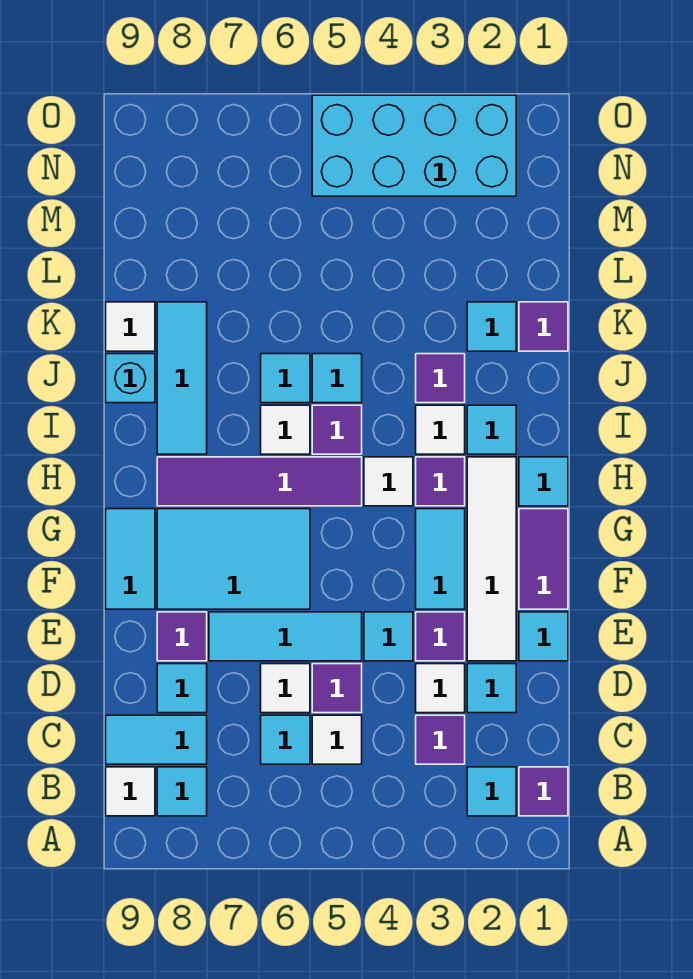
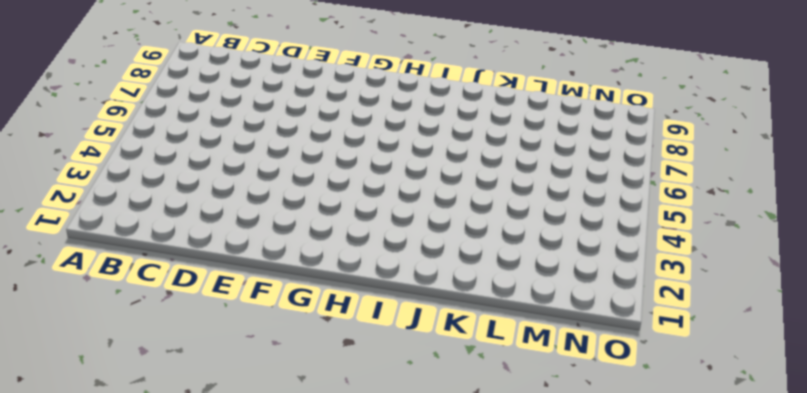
none -> purple 1x1 tile [519,767,568,816]
none -> cyan 1x1 tile [467,767,516,816]
none -> cyan 1x1 tile [157,767,207,816]
none -> white 1x1 tile [106,767,155,816]

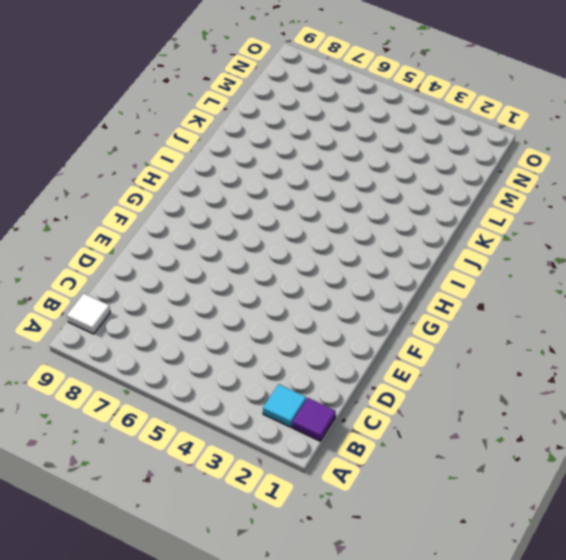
none -> cyan 1x1 tile [157,767,207,816]
none -> purple 1x1 tile [416,715,465,764]
none -> white 1x1 tile [312,715,362,764]
none -> cyan 1x1 tile [261,715,310,764]

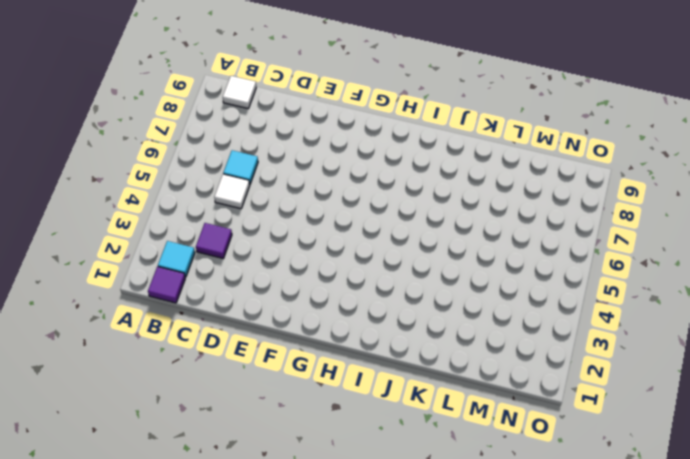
none -> cyan 1x1 tile [157,767,207,816]
none -> cyan 1x2 tile [106,715,207,764]
none -> cyan 1x1 tile [467,664,516,713]
none -> white 1x1 tile [416,664,465,713]

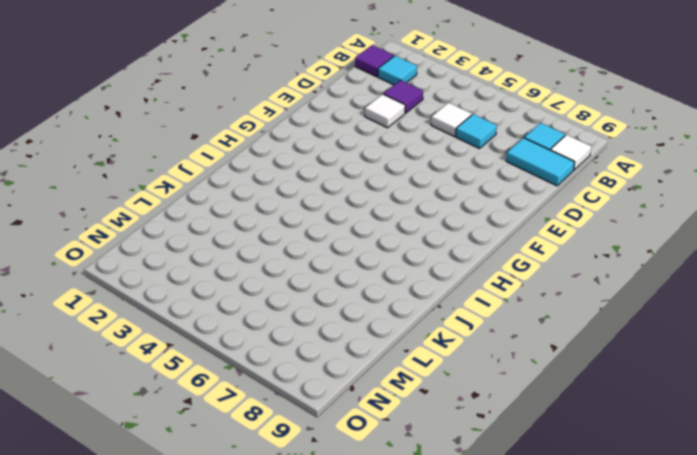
none -> cyan 1x1 tile [467,664,516,713]
none -> purple 1x1 tile [312,664,362,713]
none -> white 1x1 tile [261,664,310,713]
none -> cyan 1x1 tile [157,664,207,713]

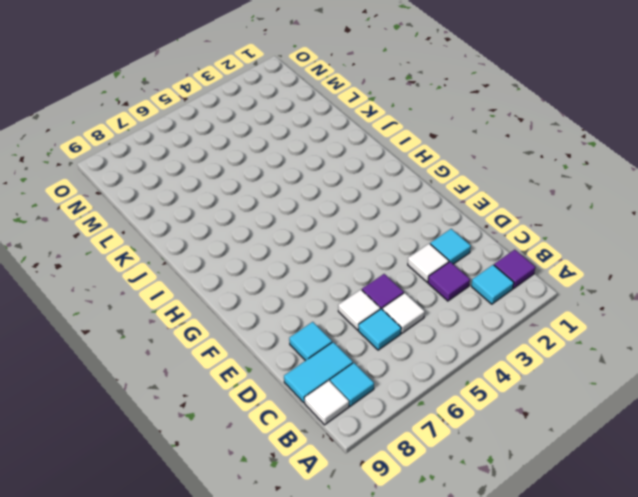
none -> cyan 1x1 tile [519,612,568,661]
none -> white 1x4 tile [467,457,516,661]
none -> purple 1x1 tile [416,612,465,661]
none -> cyan 1x1 tile [364,612,413,661]

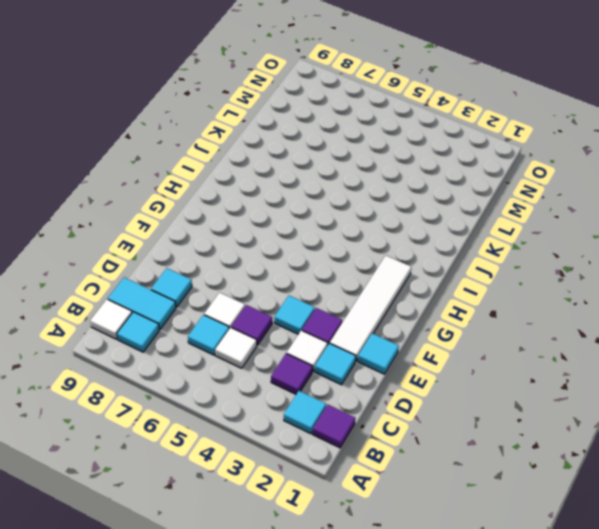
none -> cyan 1x3 tile [209,612,362,661]
none -> purple 1x1 tile [157,612,207,661]
none -> purple 1x2 tile [519,509,568,609]
none -> cyan 1x2 tile [416,509,465,609]

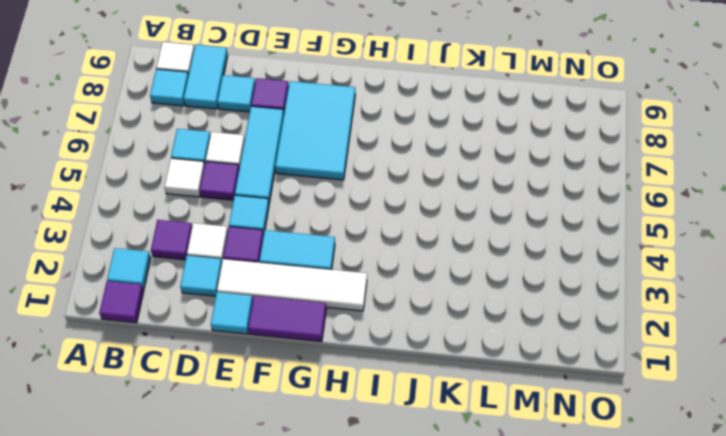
none -> cyan 1x2 tile [106,509,155,609]
none -> cyan 1x1 tile [519,457,568,506]
none -> purple 1x1 tile [416,457,465,506]
none -> white 1x1 tile [364,457,413,506]

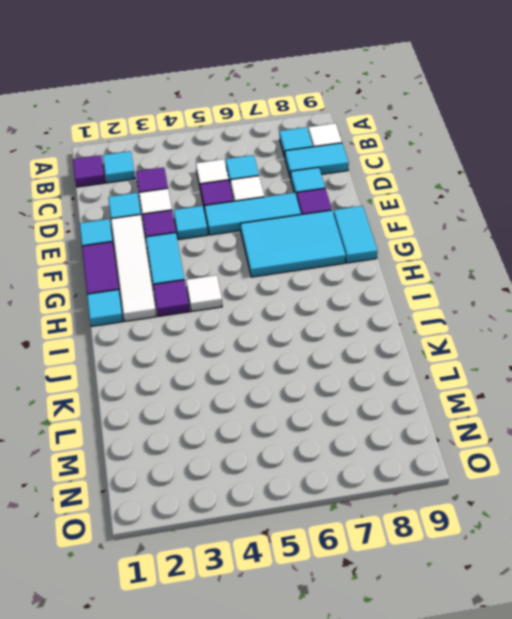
none -> purple 1x4 tile [157,457,362,506]
none -> cyan 1x1 tile [467,405,516,454]
none -> white 1x1 tile [416,405,465,454]
none -> purple 1x1 tile [312,405,362,454]

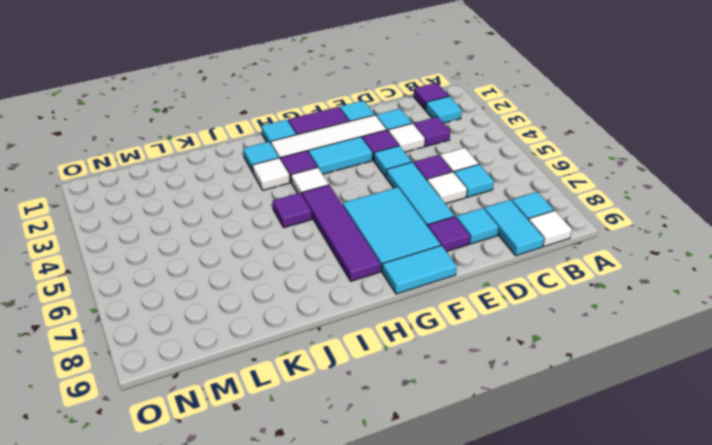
none -> white 1x1 tile [261,405,310,454]
none -> cyan 1x3 tile [157,302,207,454]
none -> purple 1x1 tile [416,354,465,403]
none -> cyan 1x1 tile [312,354,362,403]

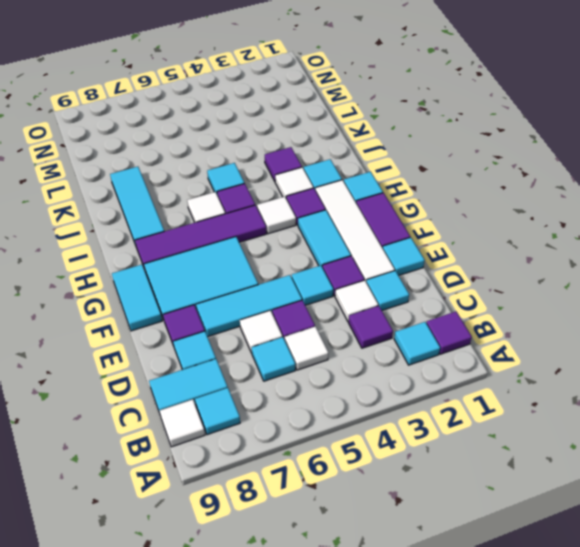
none -> cyan 1x1 tile [261,354,310,403]
none -> cyan 1x1 brick [106,354,155,403]
none -> purple 1x1 tile [519,302,568,351]
none -> cyan 1x1 tile [467,302,516,351]

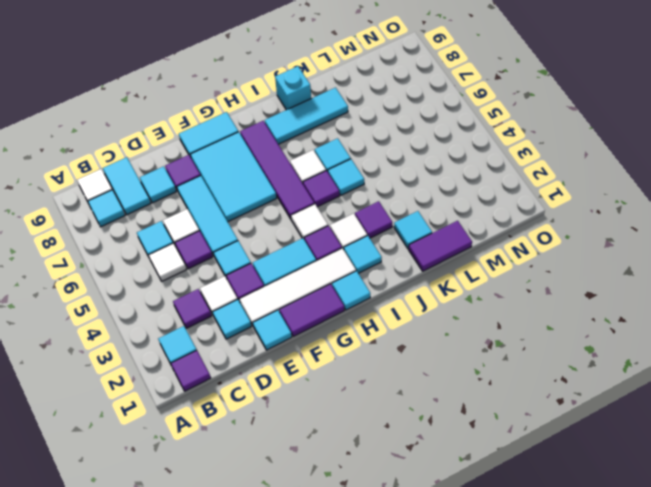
purple 1x2 tile [409,221,472,271] -> purple 1x1 tile [519,302,568,351]
none -> white 1x1 tile [106,302,155,351]
none -> cyan 2x4 brick [312,95,516,196]

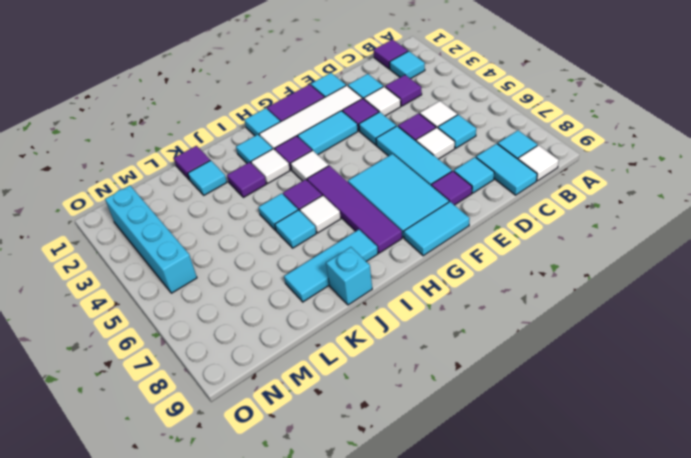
cyan 1x4 brick [105,186,197,293] -> cyan 2x4 brick [312,95,516,196]
none -> white 1x1 tile [106,302,155,351]

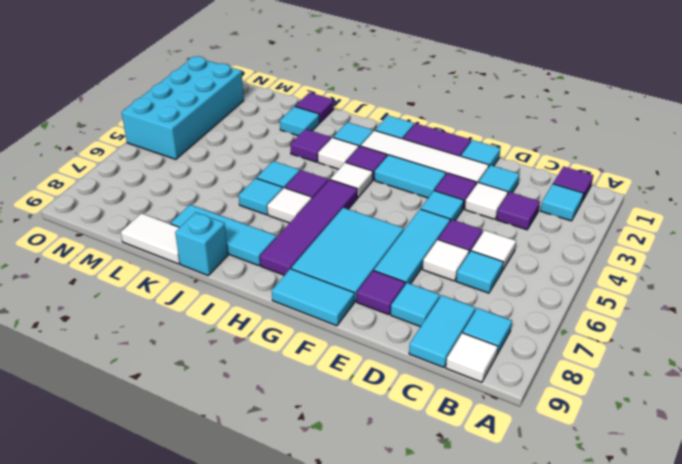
white 1x2 tile [121,213,180,264] -> white 1x1 tile [106,302,155,351]

